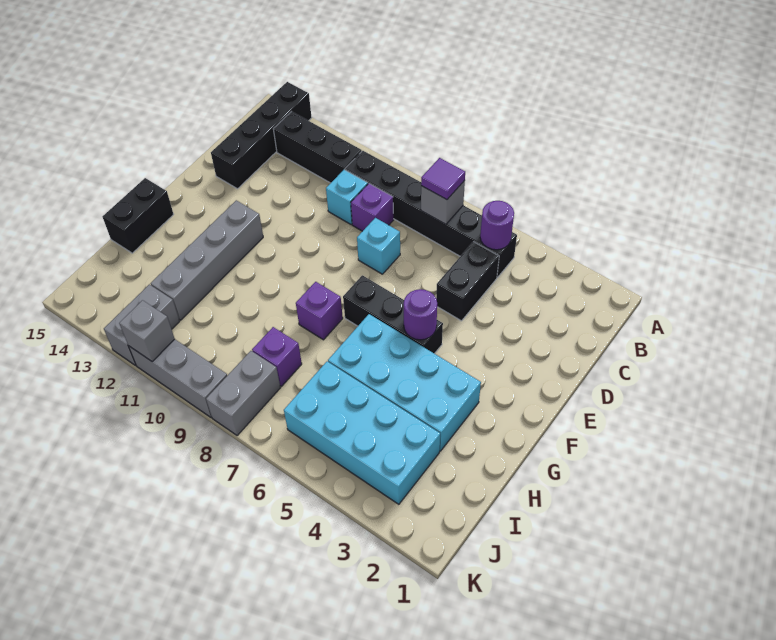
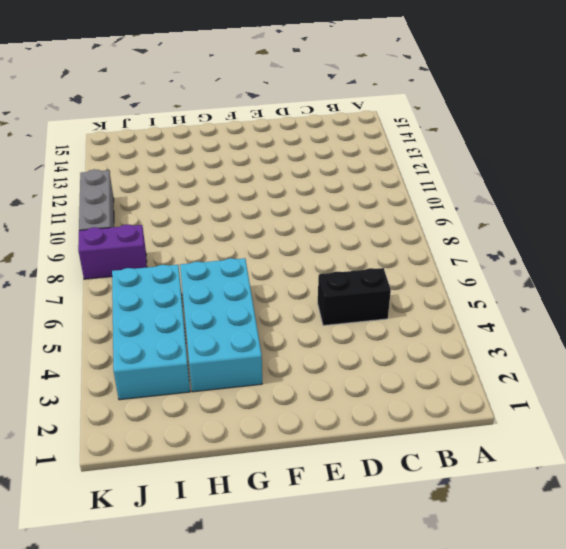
purple 1x2 brick [78,225,147,279] -> grey 1x2 brick [206,351,280,436]
none -> black 1x4 brick [211,82,312,189]
none -> black 1x6 brick [345,151,517,277]
none -> black 1x3 brick [273,112,362,183]

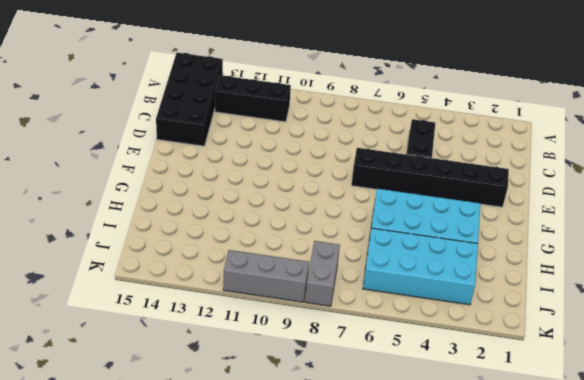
black 2x4 brick [156,53,223,146] -> black 1x4 brick [211,82,312,189]
black 1x6 brick [352,148,509,207] -> black 1x6 brick moved to [345,151,517,277]
none -> purple 1x1 brick [351,184,394,231]
none -> cyan 1x1 brick [326,170,368,224]
none -> cyan 1x1 brick [357,218,400,274]

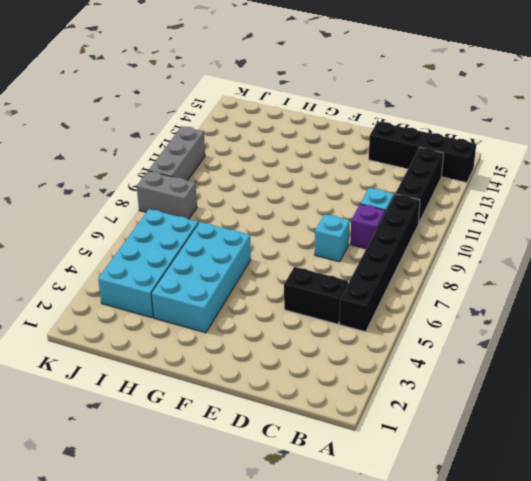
none -> black 1x3 brick [343,275,443,354]
none -> grey 1x4 brick [151,200,263,320]
none -> purple 1x1 brick [296,282,343,340]

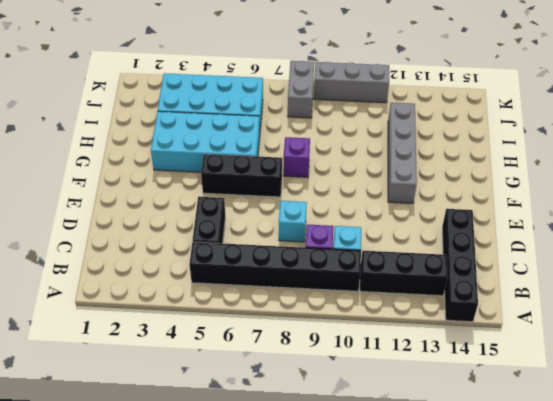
none -> black 1x2 brick [102,178,174,253]
none -> purple 1x1 brick [252,327,302,386]
none -> grey 1x2 brick [104,284,180,365]

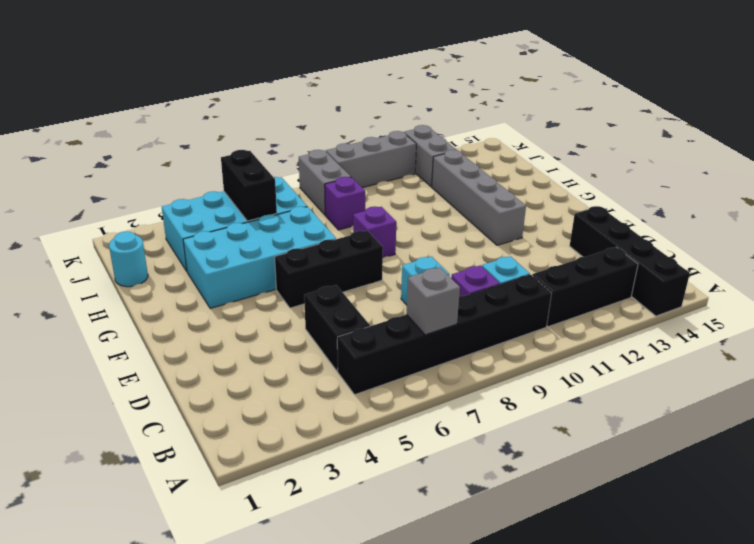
cyan 1x1 round brick [109,231,148,287] -> none
black 1x2 brick [221,150,277,221] -> black 1x2 brick moved to [102,178,174,253]
none -> purple 1x1 round brick [480,201,514,250]
none -> purple 1x1 round brick [404,289,437,340]
none -> grey 1x1 brick [119,300,175,362]

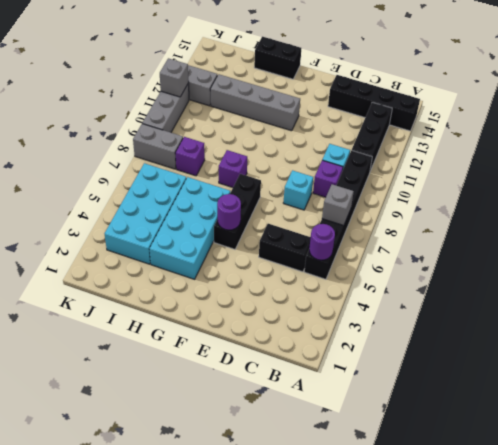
none -> purple 1x1 tile [421,158,465,200]

